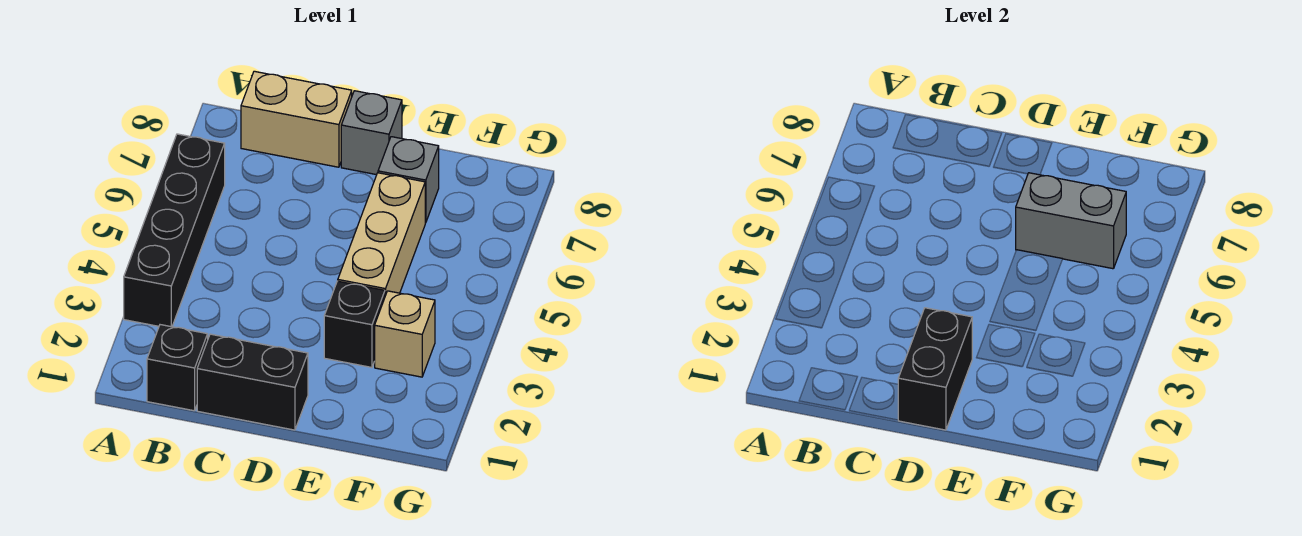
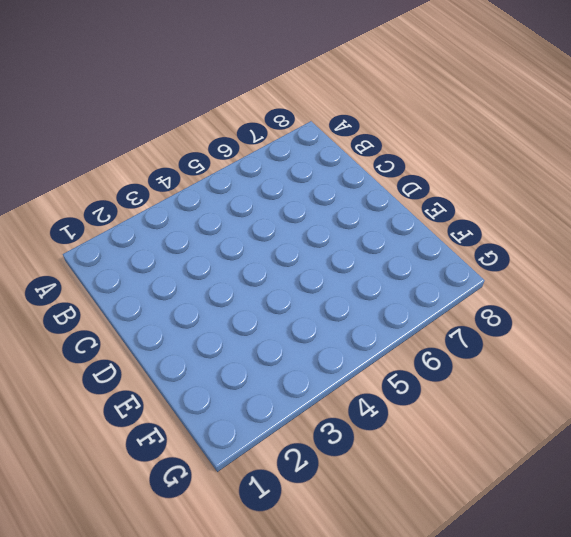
none -> black 1x4 brick [124,134,225,327]
none -> black 1x1 brick [147,325,208,411]

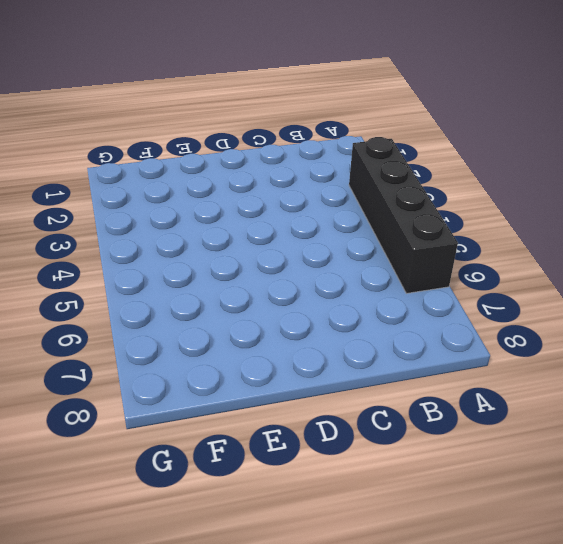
none -> black 1x1 brick [147,325,208,411]
none -> tan 1x2 brick [241,71,352,167]

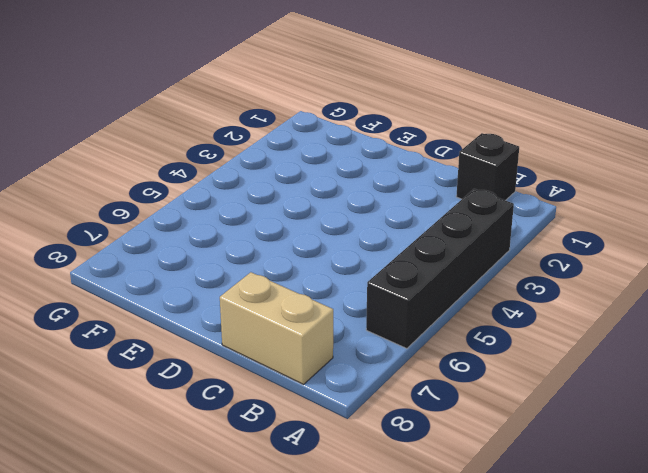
none -> black 1x2 brick [197,334,308,430]
none -> grey 1x1 brick [341,91,402,175]

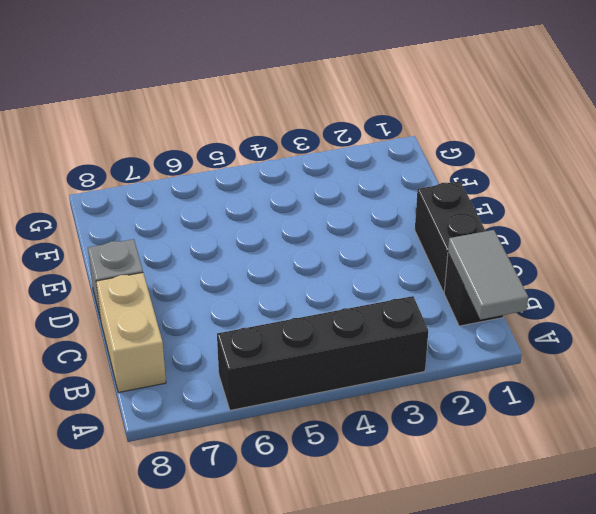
grey 1x2 tile [448,230,528,320] -> none
none -> black 1x1 brick [324,281,385,367]
none -> tan 1x3 brick [338,173,425,296]

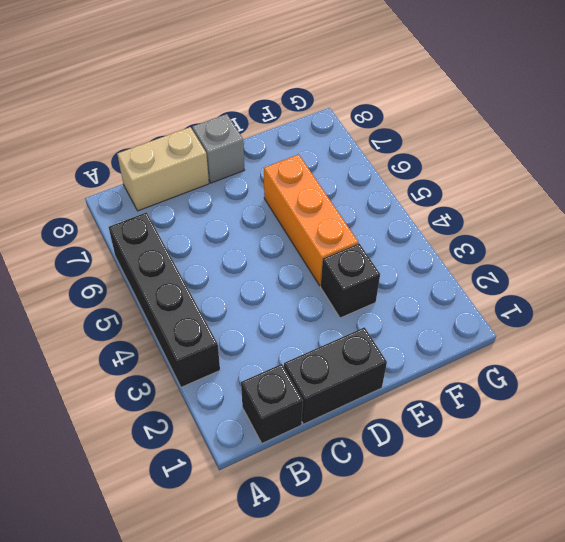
orange 1x3 brick [264,154,358,286] -> tan 1x3 brick [338,173,425,296]
none -> grey 1x1 brick [378,137,439,223]
none -> tan 1x1 brick [375,291,435,377]

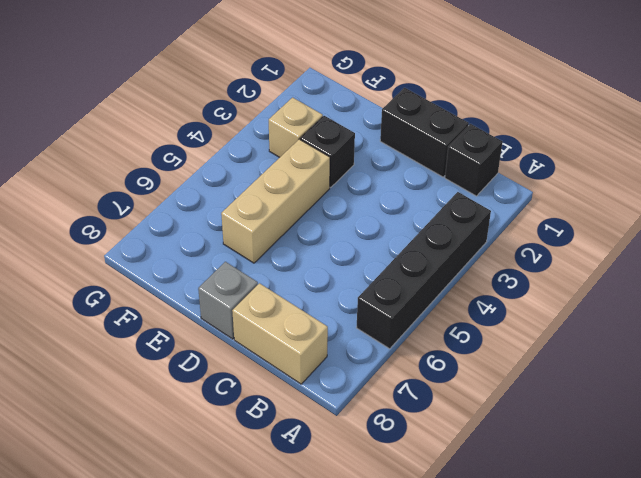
none -> grey 1x1 brick [378,137,439,223]
none -> black 1x2 brick [898,308,972,430]

